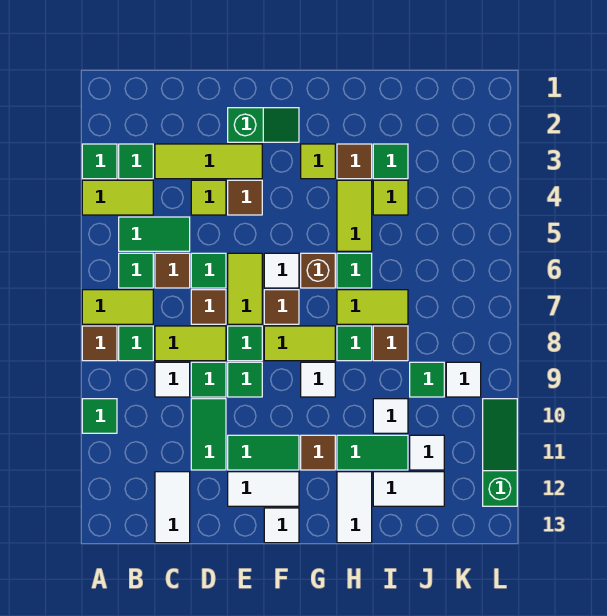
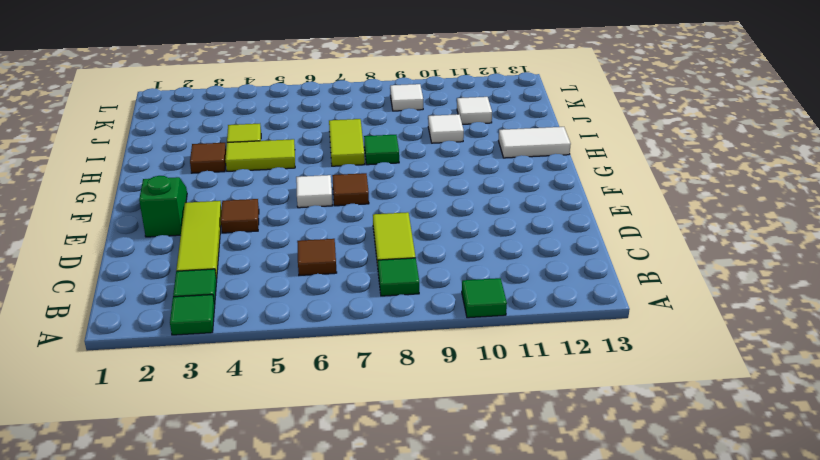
none -> lime 1x2 tile [82,180,153,215]
none -> lime 1x2 tile [82,290,153,324]
none -> brown 1x1 tile [82,326,117,361]
none -> green 1x2 tile [119,217,190,251]

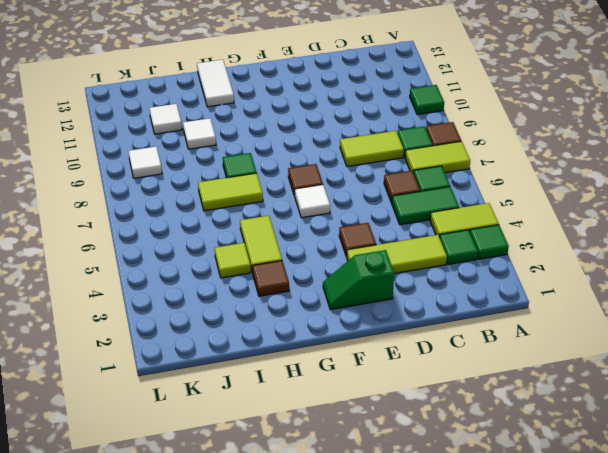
none -> white 1x1 tile [155,362,190,397]
none -> white 1x2 tile [155,472,190,543]
none -> lime 1x1 tile [191,180,226,215]
none -> green 1x1 tile [191,253,226,288]

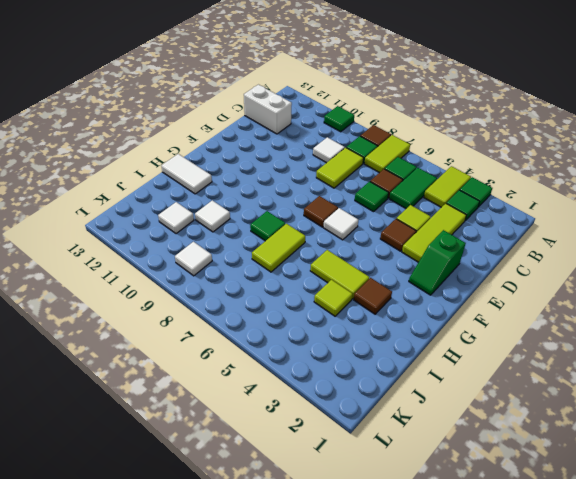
white 1x2 brick [244,85,292,134] -> white 1x2 tile [155,472,190,543]
none -> brown 1x1 tile [191,290,226,324]
none -> green 1x1 tile [191,362,226,397]
none -> green 1x2 tile [191,399,226,470]
none -> lime 1x2 tile [228,253,262,324]

